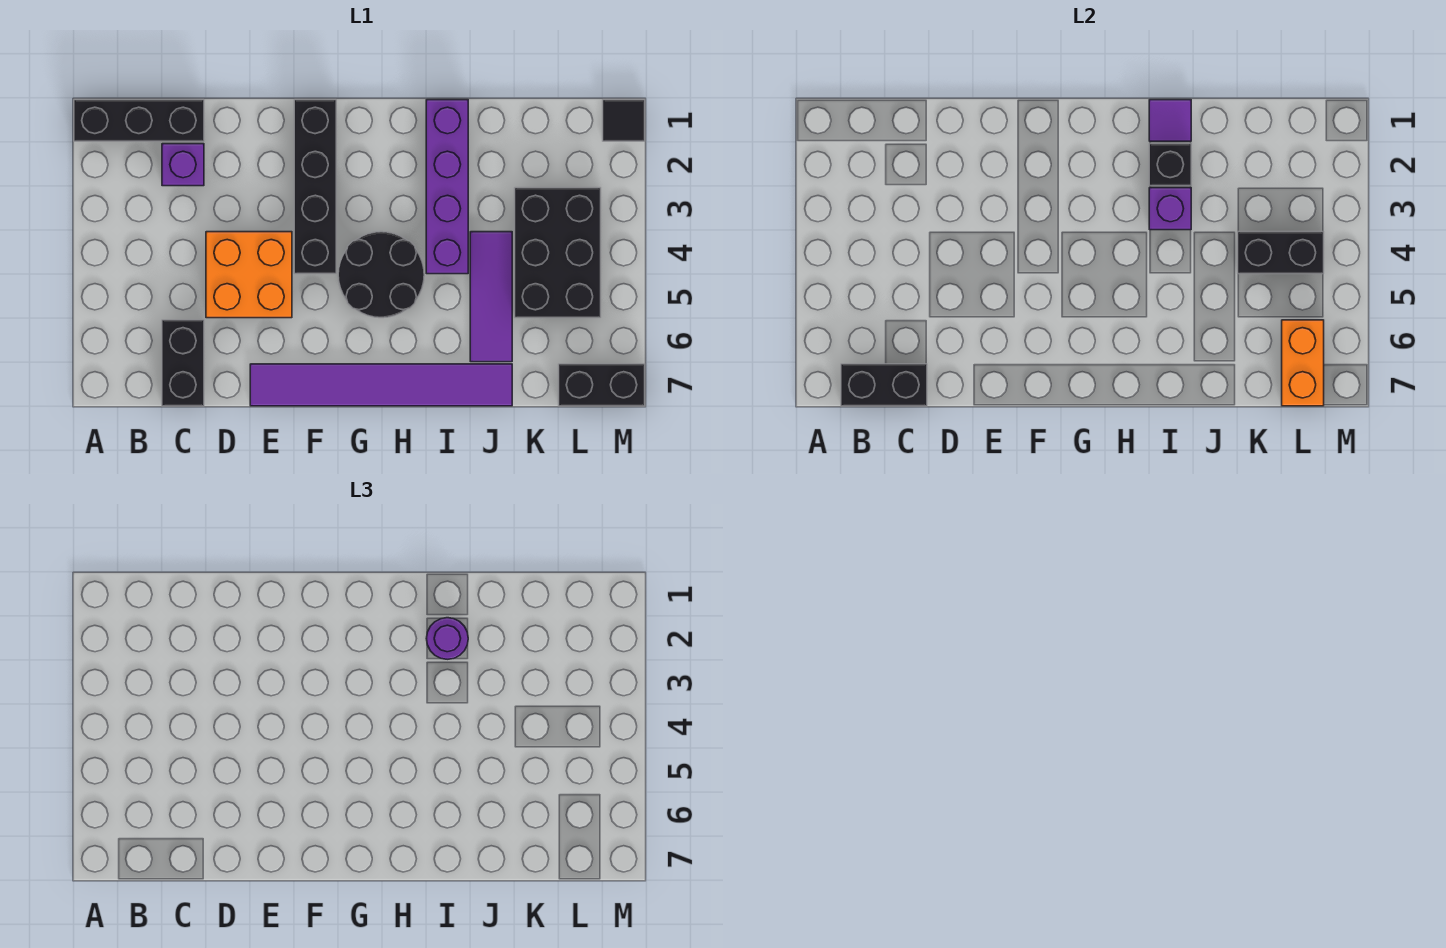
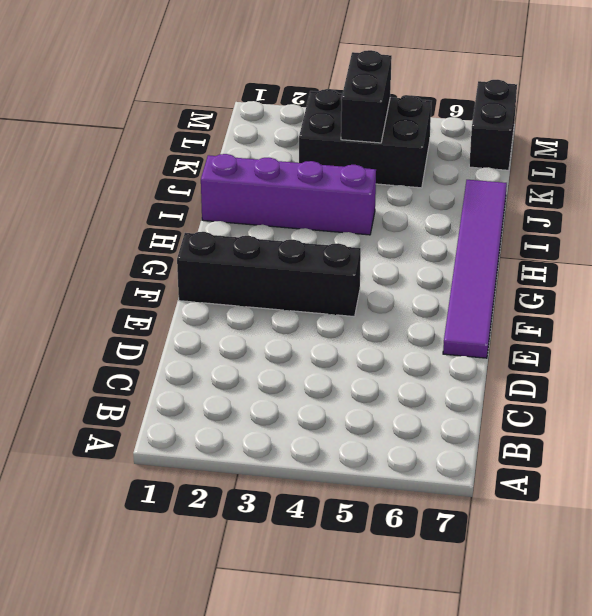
none -> black 1x3 brick [74,100,204,141]
none -> purple 1x1 brick [162,144,204,186]
none -> black 1x2 brick [162,320,204,406]

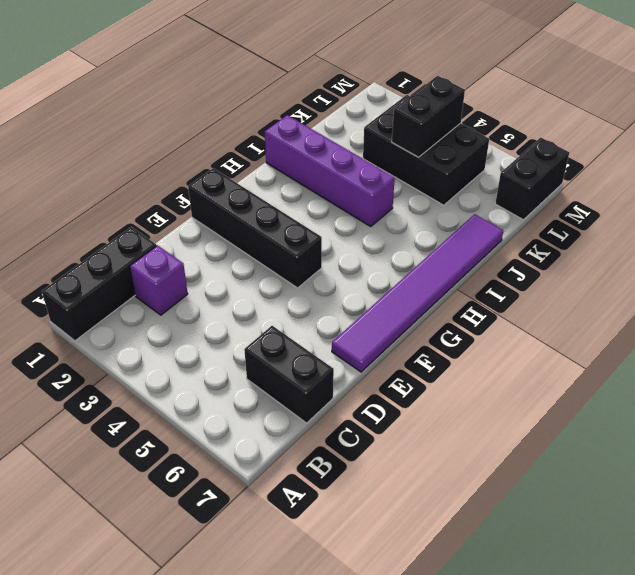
none -> orange 2x2 brick [206,232,292,318]
none -> black 2x2 round brick [338,232,424,318]
none -> purple 1x3 tile [470,232,512,362]

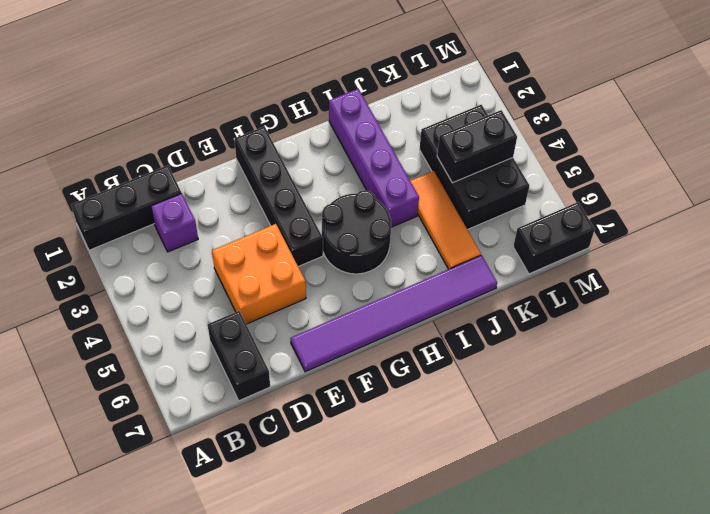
orange 1x3 tile [411,171,481,269] -> purple 1x3 tile [470,232,512,362]
none -> black 1x1 tile [603,100,645,141]
none -> black 1x2 brick [841,364,927,406]
none -> purple 1x1 tile [1149,100,1191,141]

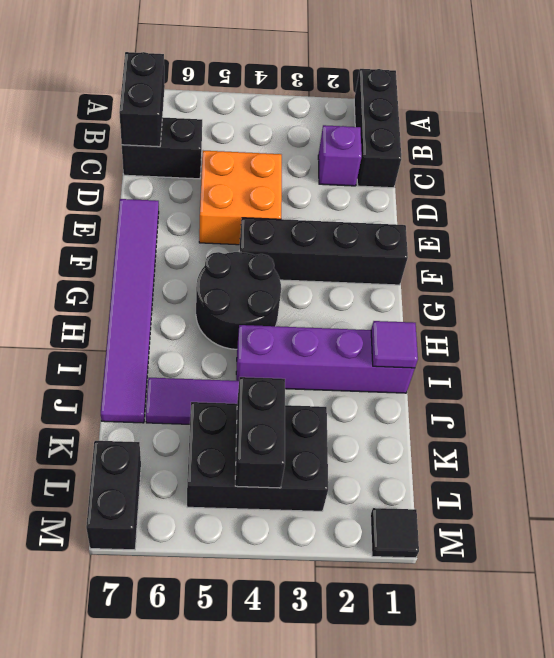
none -> black 1x1 brick [1149,144,1191,186]
none -> purple 1x1 brick [1149,188,1191,230]
none -> orange 1x2 brick [1282,320,1324,406]

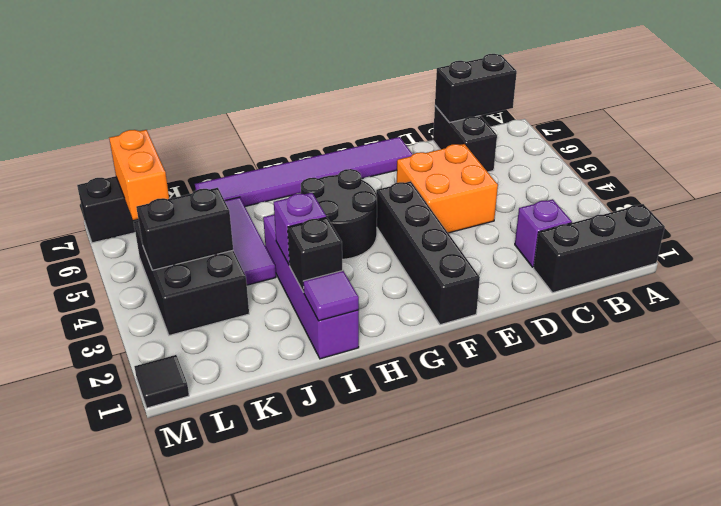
none -> purple 1x1 round brick [426,618,468,659]

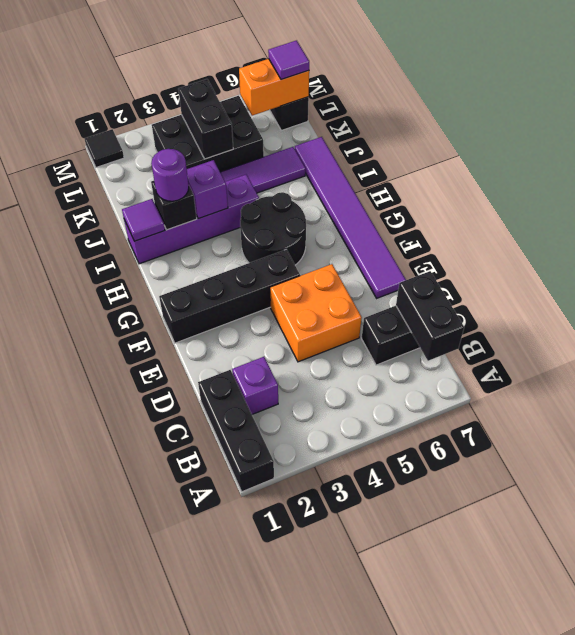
purple 1x1 tile [268,40,309,80] -> none

